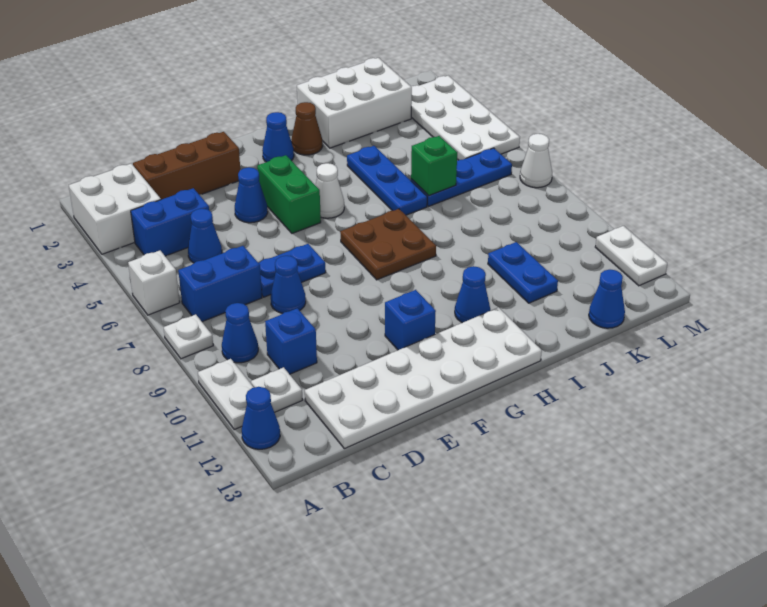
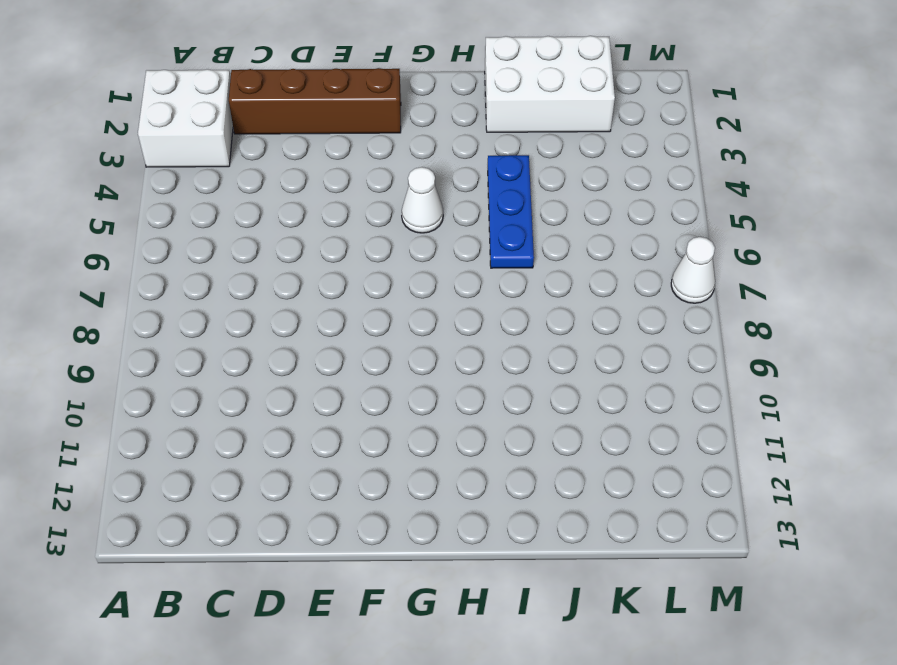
brown 1x4 brick [229,68,401,134] -> brown 1x3 brick [133,132,240,200]
none -> white 1x1 brick [128,251,180,315]
none -> white 1x1 plate [164,314,213,359]
none -> white 1x2 plate [198,359,254,429]
none -> blue 1x1 cone [242,387,280,449]

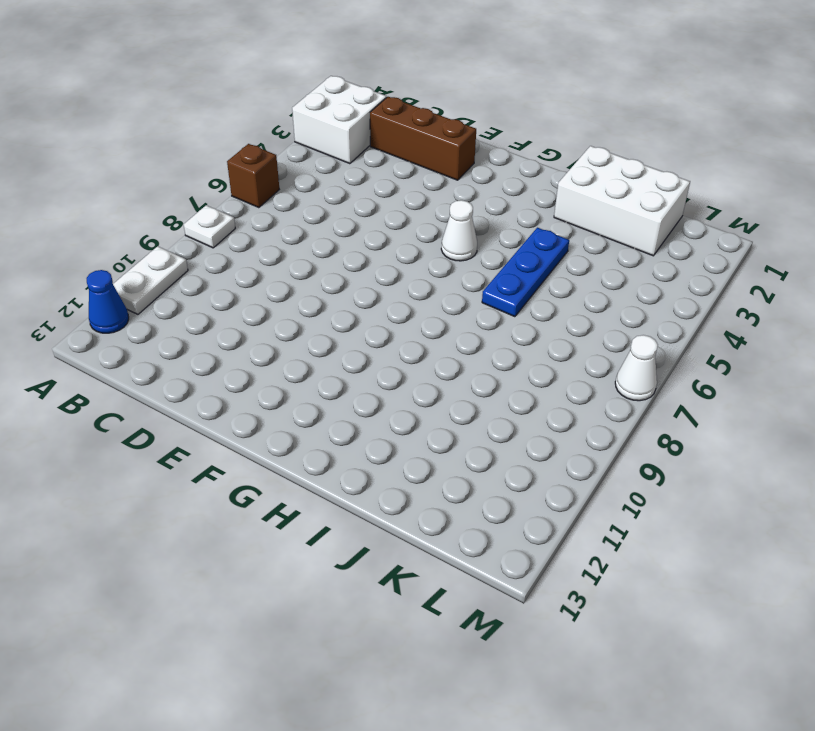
brown 1x1 brick [227,144,279,208] -> white 1x1 brick [128,251,180,315]
none -> blue 1x2 brick [131,188,209,256]
none -> blue 1x2 brick [178,246,262,322]
none -> blue 1x1 cone [222,303,258,363]
none -> white 1x1 plate [251,367,303,412]

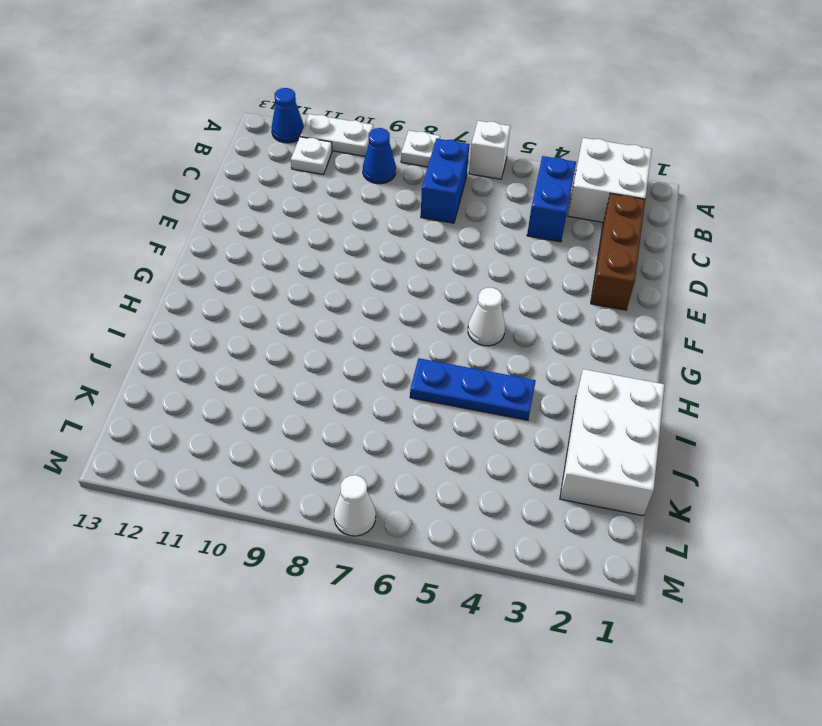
none -> blue 1x1 cone [188,209,222,263]
none -> blue 1x1 brick [265,308,317,374]
none -> white 2x6 plate [305,308,542,449]
none -> blue 1x2 plate [259,244,326,297]

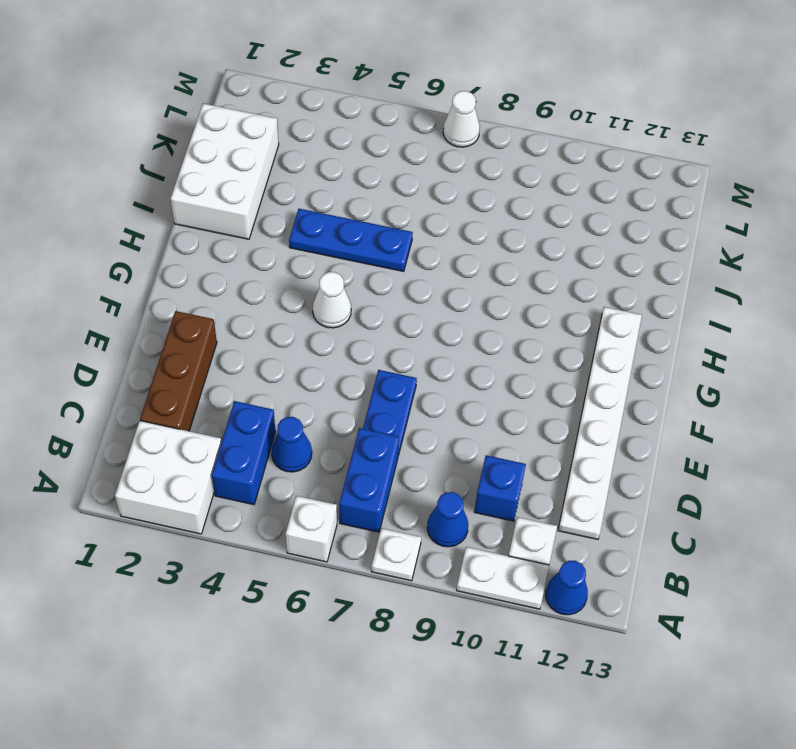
white 1x6 plate [558,307,642,539] -> white 2x6 plate [305,308,542,449]
none -> blue 1x1 cone [271,256,306,313]
none -> blue 1x1 cone [235,167,268,223]
none -> green 1x2 brick [257,155,321,233]
none -> blue 1x1 brick [385,290,436,350]

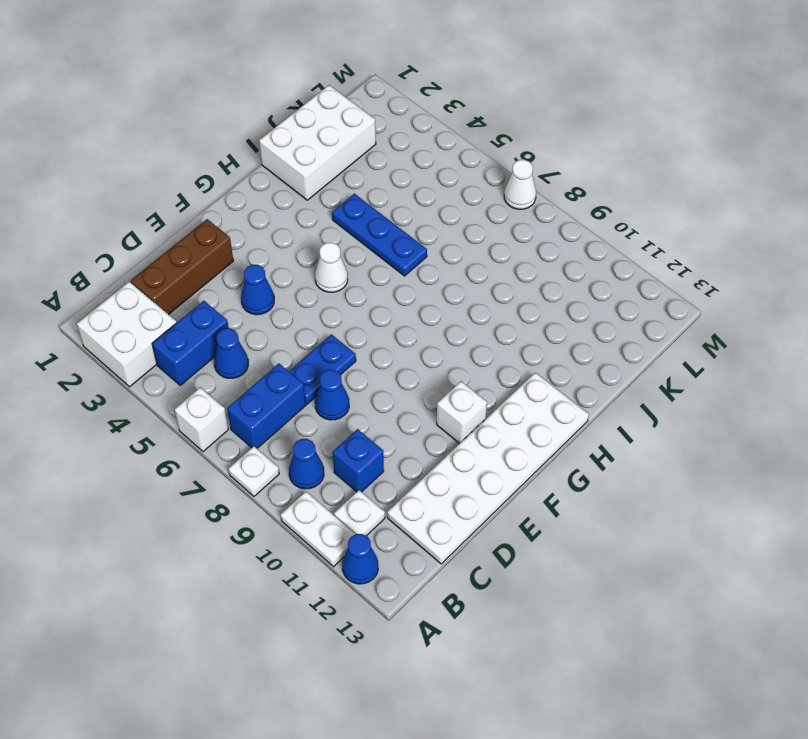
white 1x1 brick [437,381,487,444] -> blue 1x1 brick [385,290,436,350]
none -> green 1x2 brick [257,155,321,233]
none -> blue 1x1 cone [262,112,294,162]
none -> brown 2x2 plate [340,209,436,280]
none -> brown 1x1 cone [291,102,323,155]

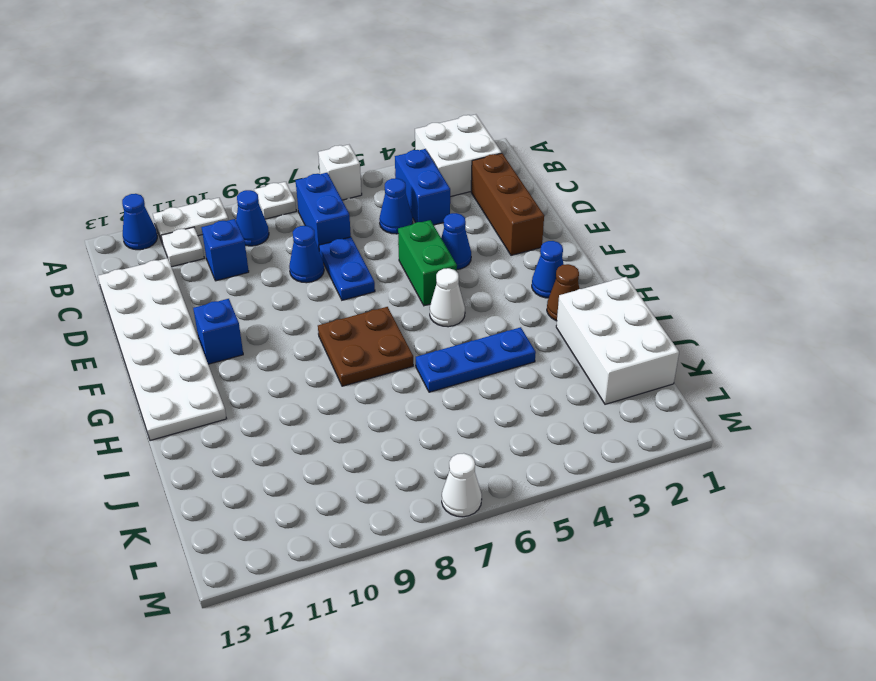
green 1x2 brick [398,220,457,306] -> green 1x2 brick turned to [257,155,321,233]
none -> blue 1x1 cone [455,266,490,323]
none -> blue 1x3 plate [411,148,512,206]
none -> blue 1x2 plate [488,242,558,303]
none -> blue 1x1 cone [589,270,625,328]

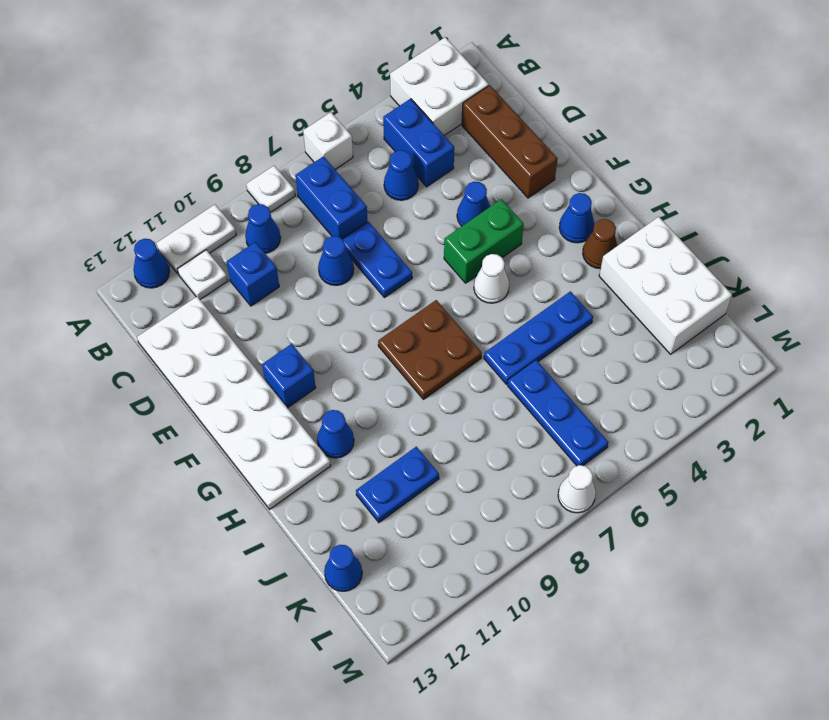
none -> white 2x4 plate [411,76,520,160]
none -> white 1x2 plate [595,226,667,286]
none -> green 1x1 brick [411,136,457,196]

